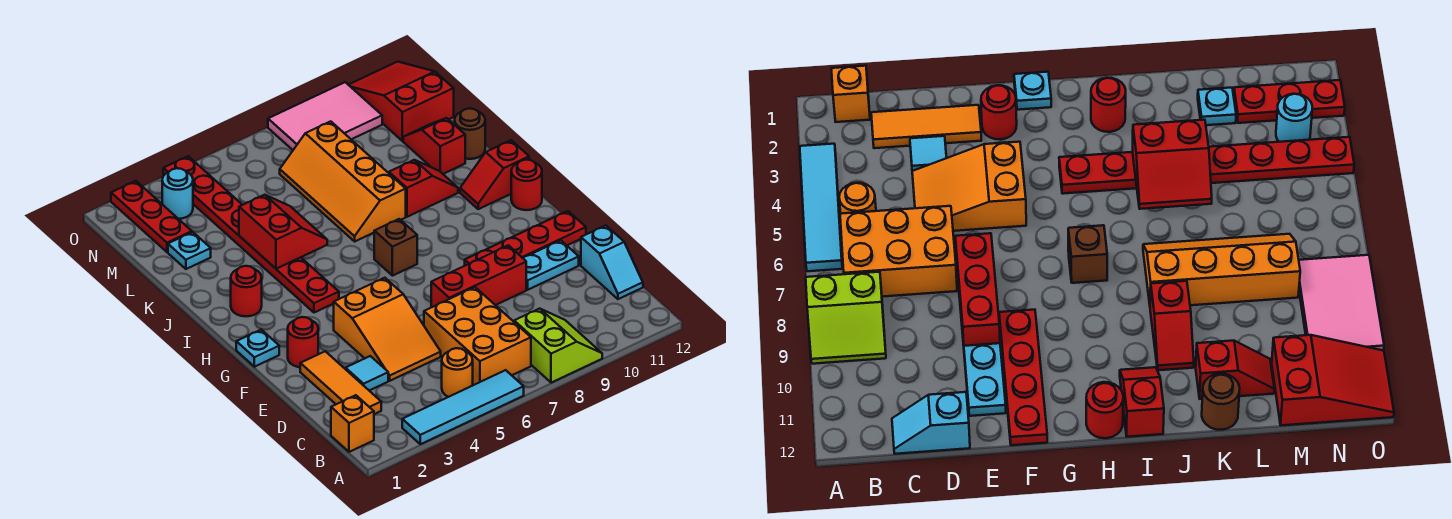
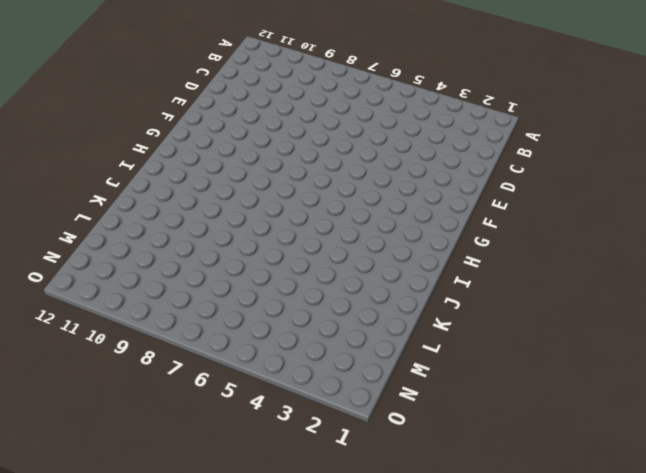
none -> cyan 1x4 tile [402,370,524,444]
none -> lime 2x2 slope [514,309,602,383]
none -> orange 1x1 brick [331,395,374,452]

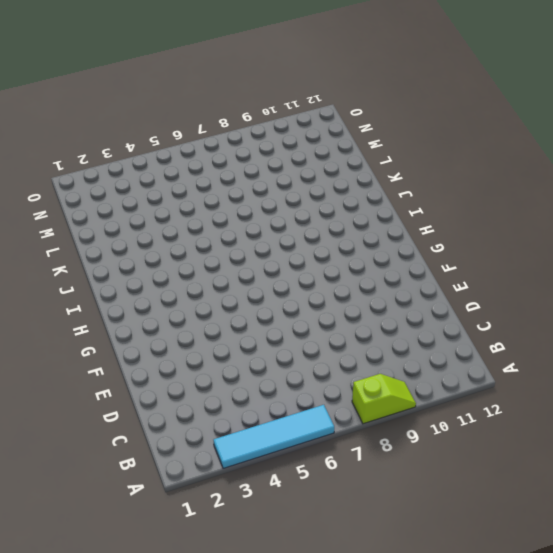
lime 1x2 slope [352,374,416,424] -> lime 2x2 slope [514,309,602,383]
none -> orange 1x1 brick [331,395,374,452]
none -> orange 1x1 round brick [442,348,473,397]
none -> orange 2x3 brick [424,287,531,385]

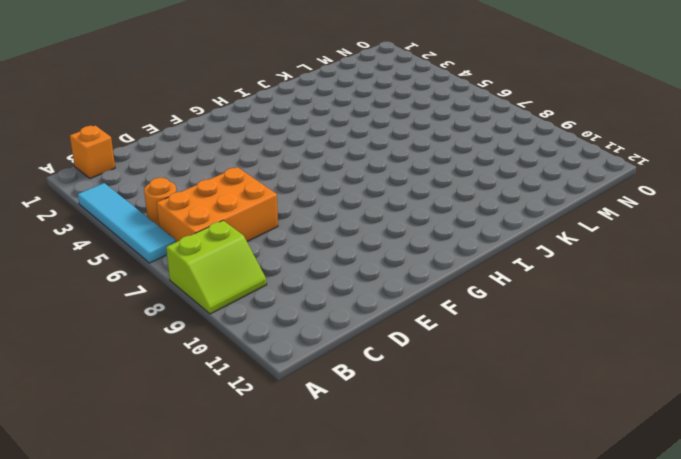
none -> orange 1x3 tile [300,351,381,414]
none -> cyan 1x2 slope [581,225,643,299]
none -> cyan 1x1 tile [346,356,388,391]

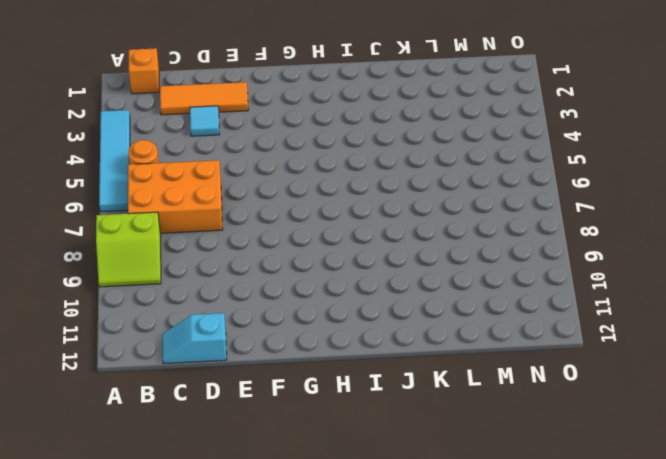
none -> orange 2x3 slope [334,278,441,381]
none -> red 1x3 brick [431,245,526,307]
none -> cyan 1x2 plate [523,240,579,290]

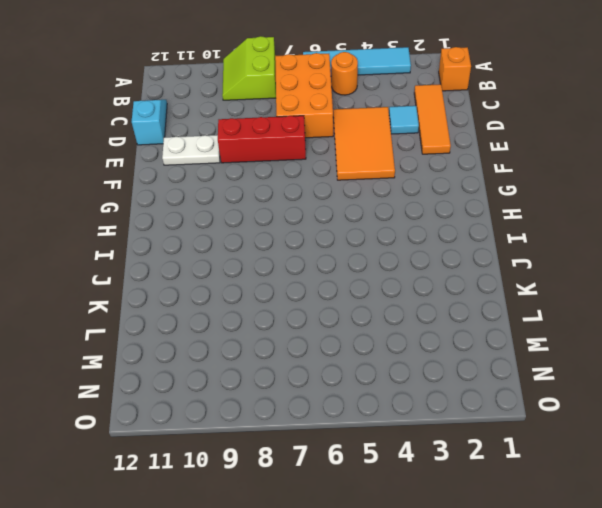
orange 2x3 tile [333,107,395,180] -> orange 2x3 slope [334,278,441,381]
white 1x2 plate [162,135,220,165] -> cyan 1x2 plate [523,240,579,290]
none -> red 1x1 round brick [288,317,318,367]
none -> red 1x4 plate [465,211,586,265]
none -> cyan 1x1 plate [236,330,279,367]

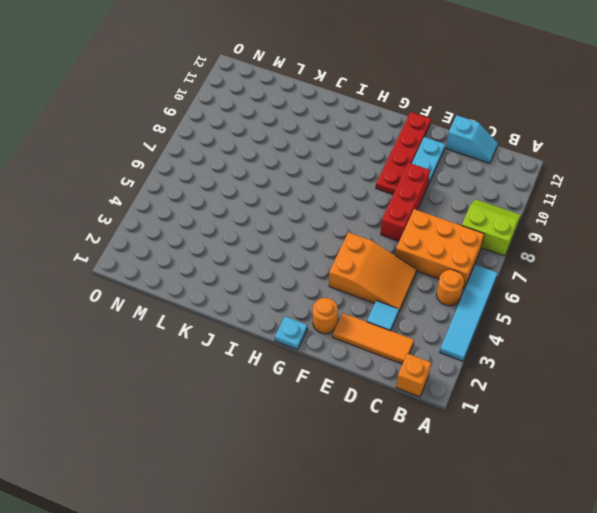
orange 1x1 round brick [313,298,338,334] -> red 1x1 round brick [288,317,318,367]
none -> red 1x8 plate [163,156,339,313]
none -> brown 1x1 brick [374,219,417,276]
none -> red 1x1 round brick [511,160,542,210]

